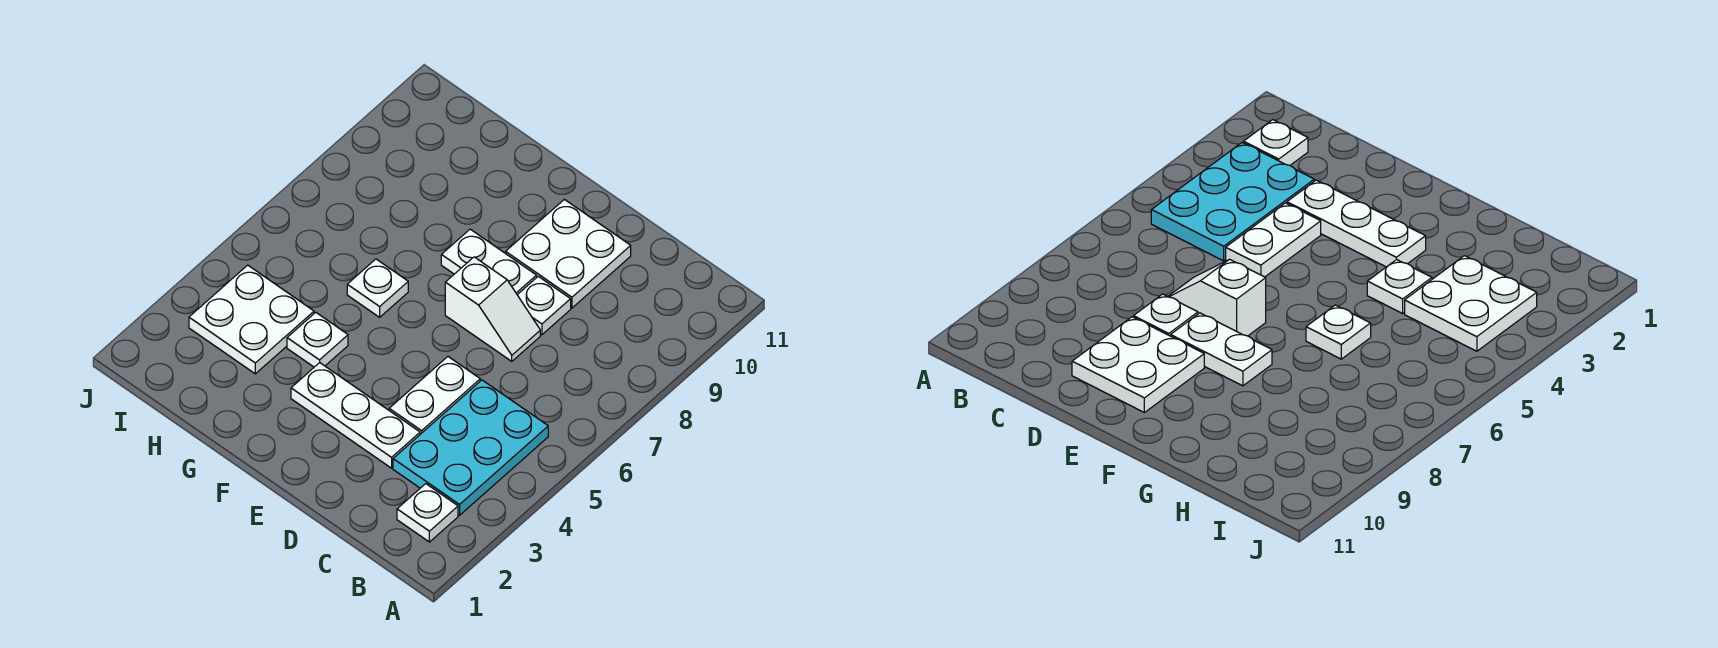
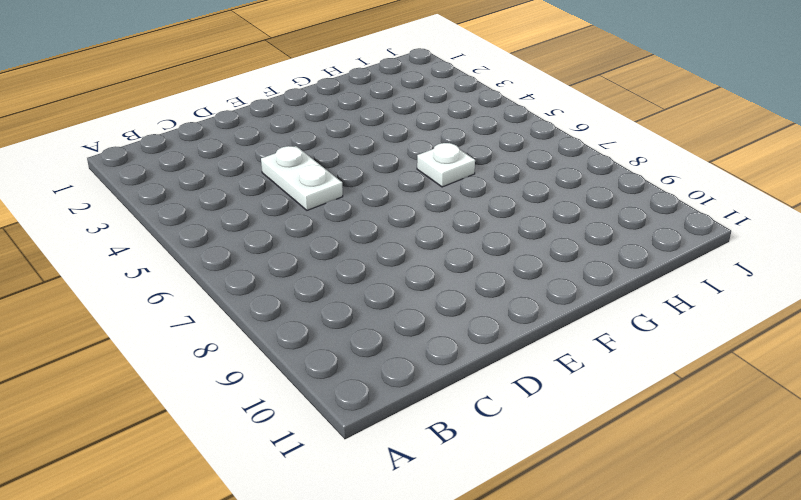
none -> white 1x1 plate [397,484,458,542]
none -> cyan 2x3 plate [393,380,548,515]

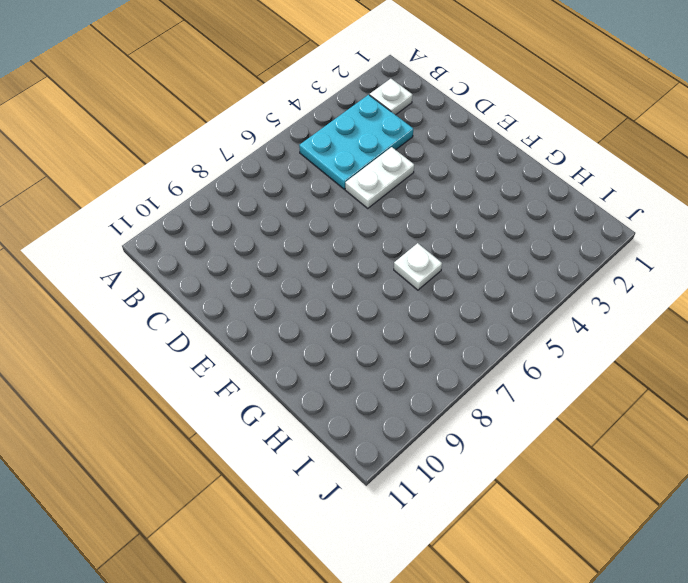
none -> white 1x3 plate [291,363,420,468]
none -> white 1x2 slope [445,257,540,361]

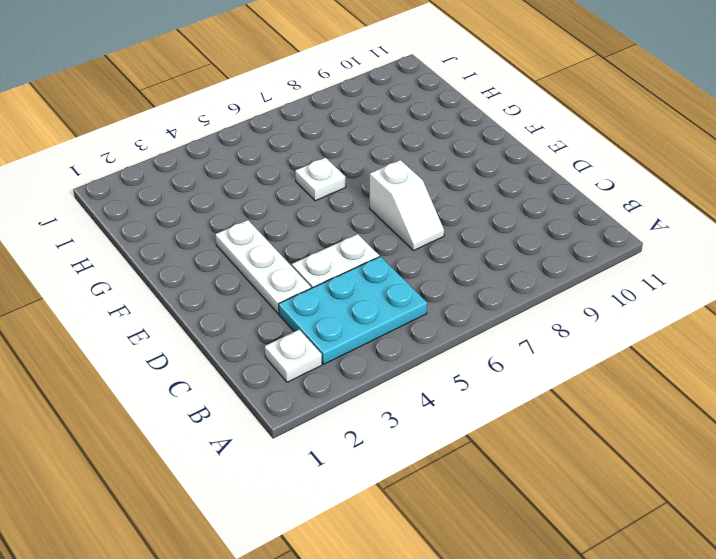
none -> white 1x1 plate [518,276,571,335]
none -> white 2x2 plate [506,199,631,308]

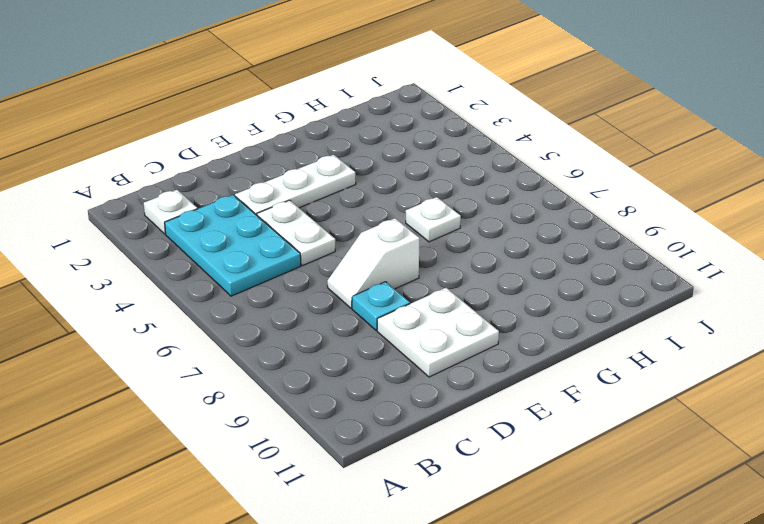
cyan 1x1 plate [352,282,410,331] -> white 1x1 plate [518,276,571,335]
none -> white 1x2 plate [441,229,537,295]
none -> white 1x1 plate [287,312,348,367]

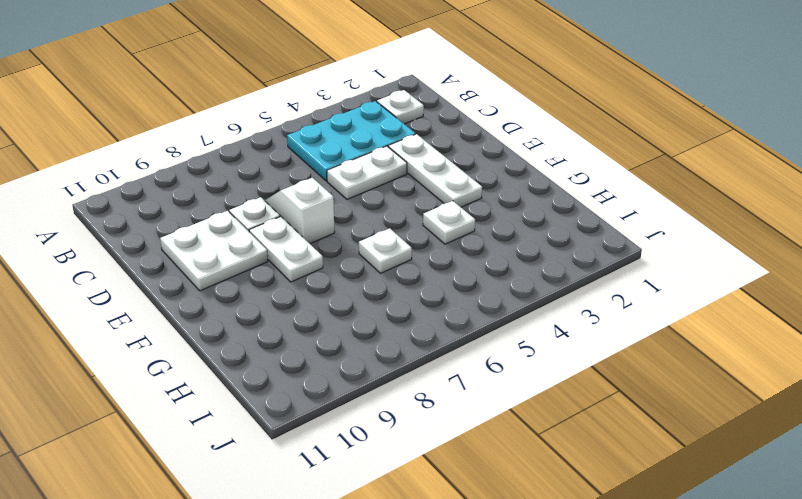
none -> white 2x2 plate [189,265,314,374]

